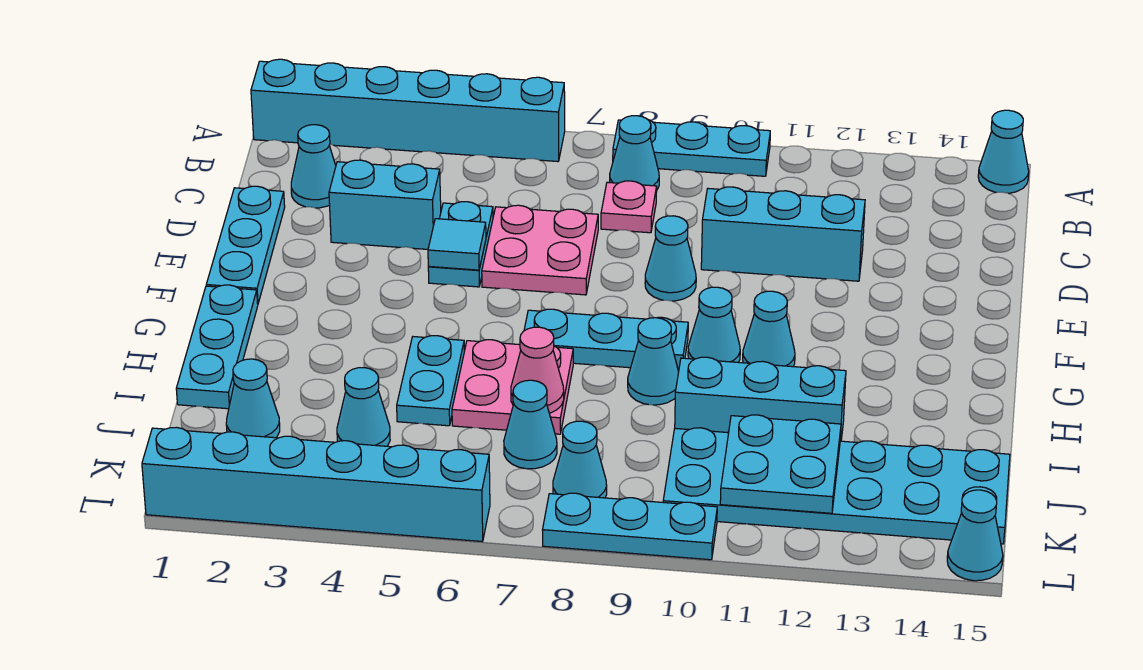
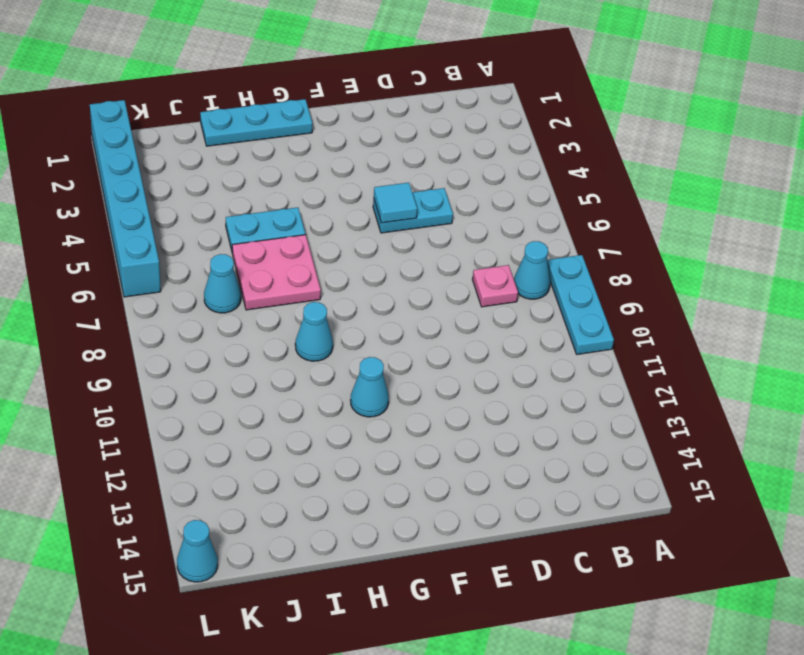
none -> cyan 1x6 brick [251,59,565,162]
none -> cyan 1x1 cone [978,110,1029,193]
none -> cyan 1x1 cone [291,125,336,208]
none -> cyan 1x3 plate [206,186,285,304]

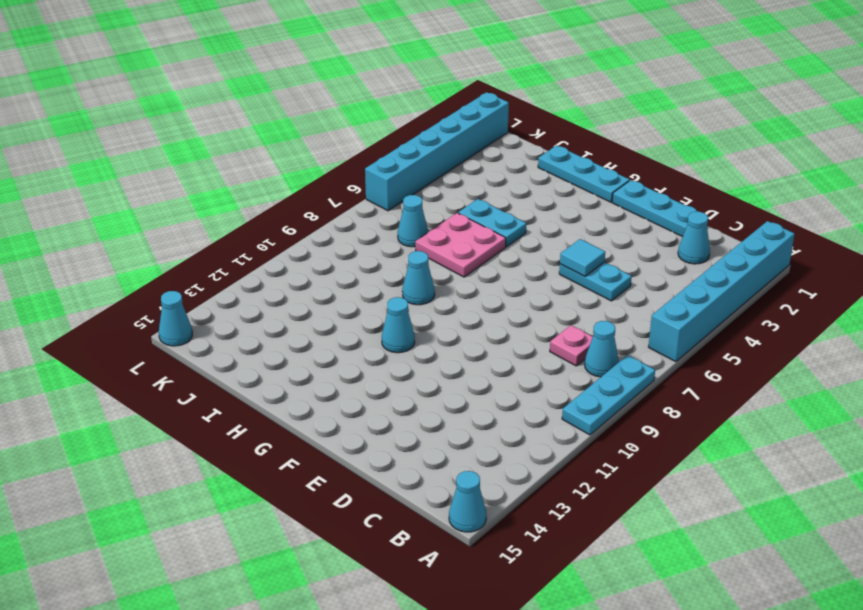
none -> cyan 1x2 brick [329,160,441,249]
none -> pink 2x2 plate [482,205,598,295]
none -> cyan 1x3 brick [701,187,865,281]
none -> cyan 1x1 cone [645,216,696,301]

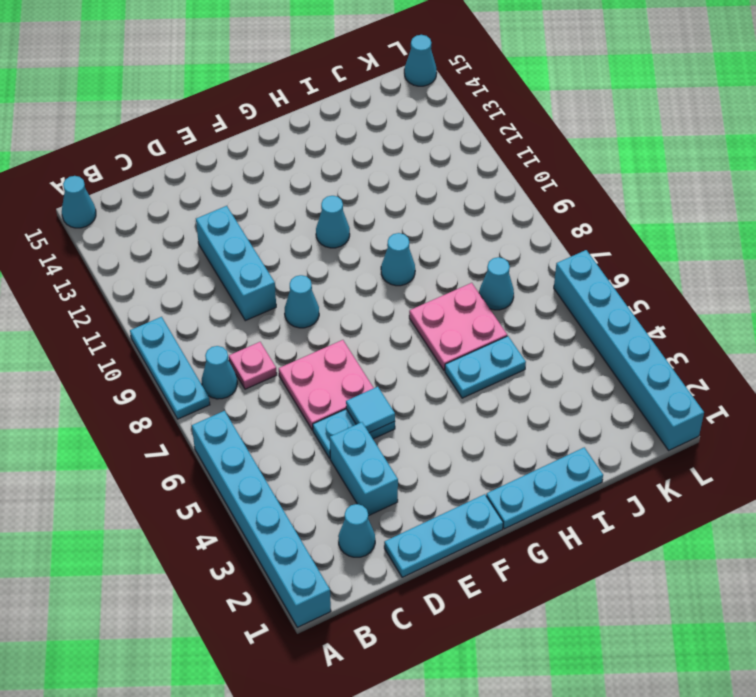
none -> cyan 1x3 plate [524,309,688,371]
none -> cyan 1x1 cone [688,287,740,362]
none -> cyan 1x3 brick [675,357,846,441]
none -> cyan 1x1 cone [226,359,280,438]

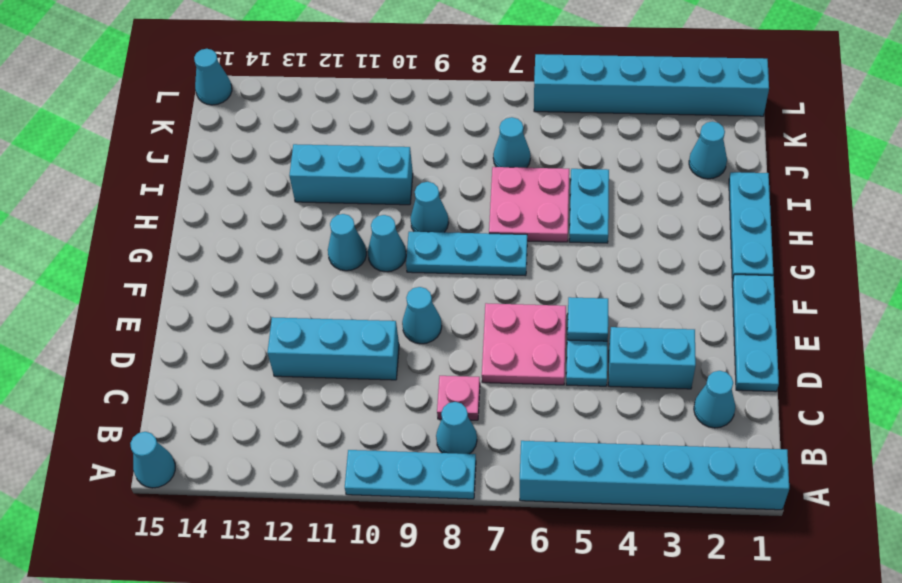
none -> cyan 1x1 cone [337,368,390,446]
none -> cyan 2x6 plate [663,428,1010,544]
none -> cyan 1x1 cone [553,421,607,498]
none -> cyan 1x3 plate [543,493,717,560]

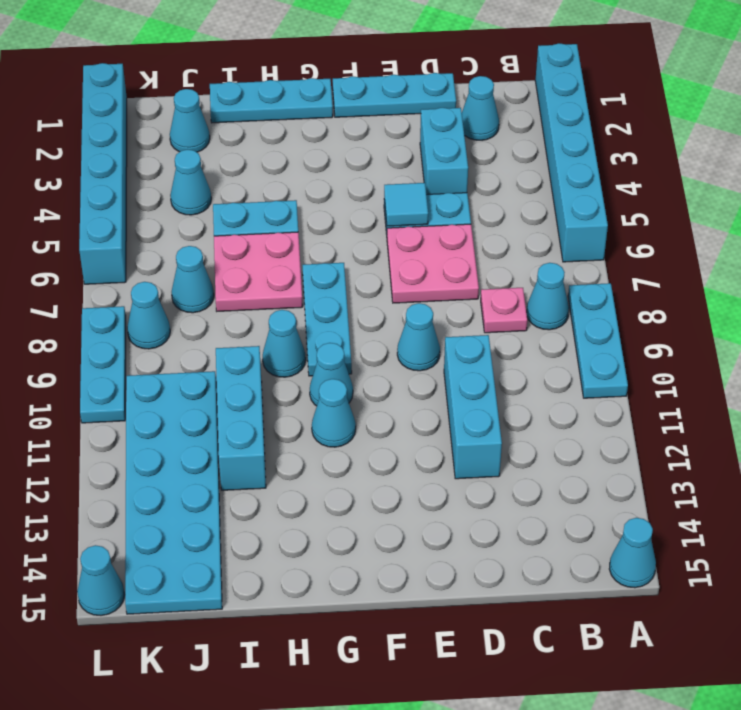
none -> pink 1x1 cone [511,327,564,413]
none -> cyan 2x2 plate [720,415,841,513]

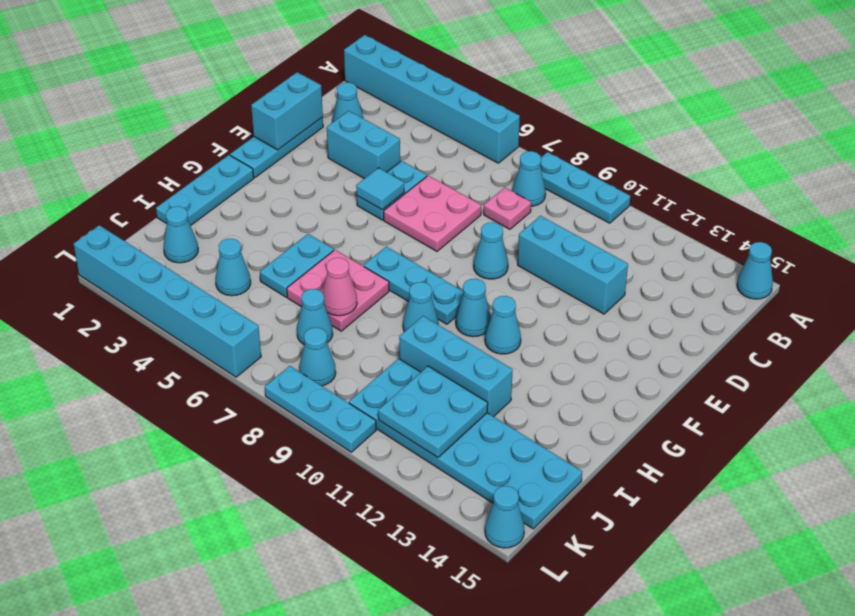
cyan 1x2 brick [251,72,323,150] -> none

